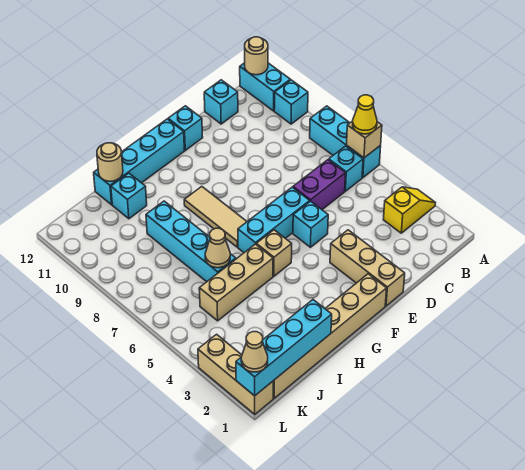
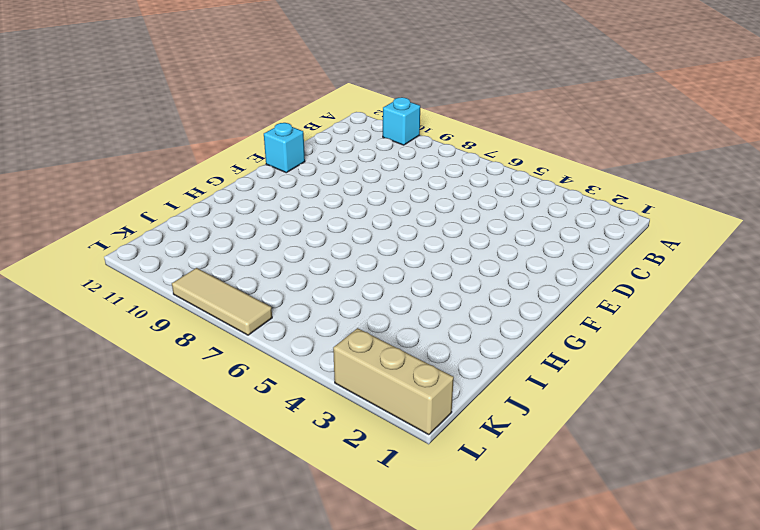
tan 1x3 tile [172,268,272,335] -> tan 1x3 tile moved to [184,187,247,247]
none -> yellow 1x2 slope [383,187,435,233]
none -> cyan 1x3 brick [310,106,381,177]
none -> cyan 1x2 brick [240,63,290,111]

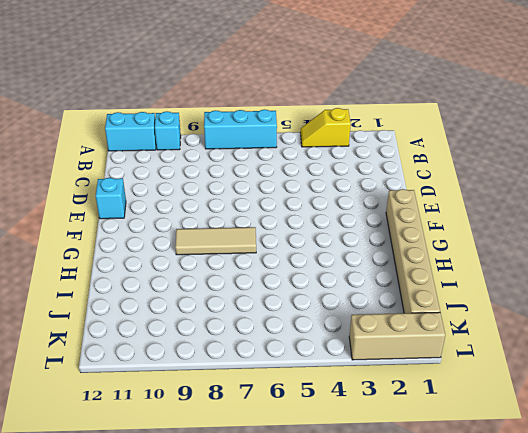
yellow 1x2 slope [300,108,351,147] -> yellow 1x2 slope turned to [383,187,435,233]
none -> cyan 1x1 brick [329,146,363,191]
none -> purple 1x2 brick [293,160,346,209]
none -> cyan 1x1 brick [204,80,238,124]

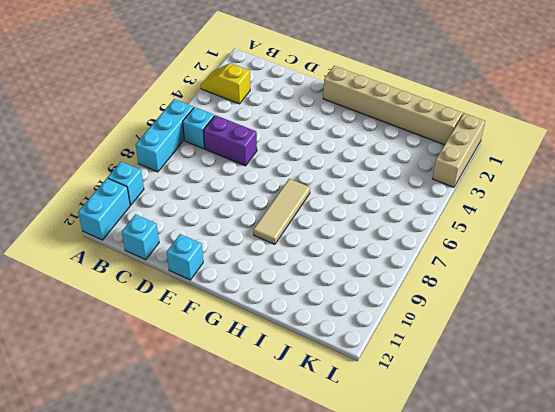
none -> tan 1x3 brick [330,230,405,306]
none -> cyan 1x1 brick [293,201,328,247]
none -> cyan 1x3 brick [238,187,310,253]

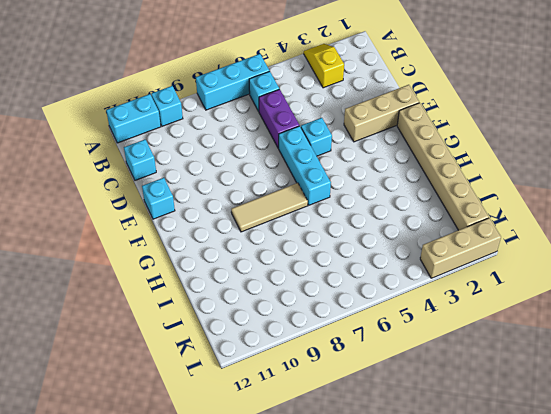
none -> cyan 1x4 brick [94,119,185,205]
none -> tan 1x1 brick [256,230,292,276]
none -> tan 1x3 brick [199,244,273,321]

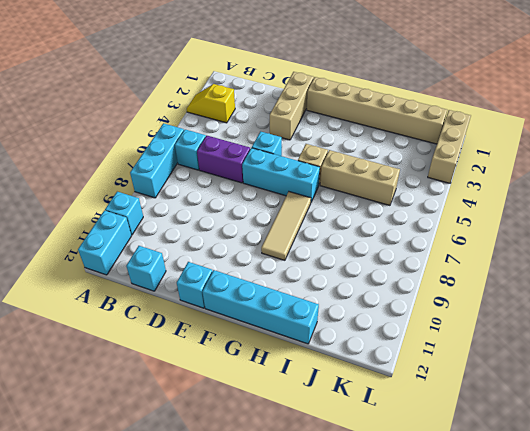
none -> cyan 1x4 brick [146,201,236,282]
none -> cyan 1x1 brick [111,173,147,219]
none -> tan 1x1 brick [347,121,382,158]

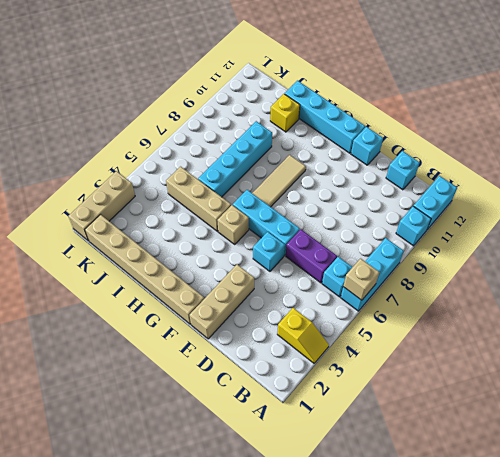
yellow 1x1 brick [270,94,300,132] -> cyan 1x1 brick [111,173,147,219]
none -> tan 1x1 round brick [245,37,268,75]
none -> cyan 1x4 brick [236,300,332,396]
none -> tan 1x1 cone [205,228,230,268]

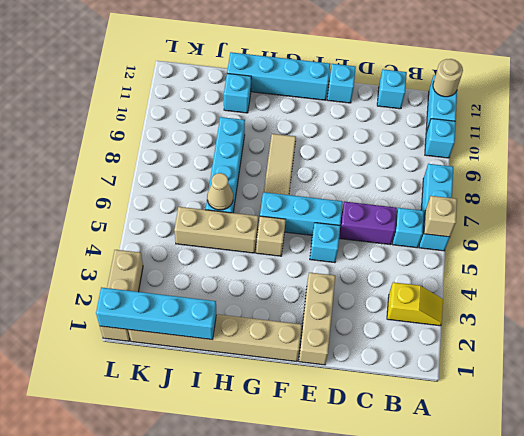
none -> tan 1x1 round brick [97,143,123,181]
none -> yellow 1x1 cone [353,95,377,134]
none -> tan 1x1 cone [241,332,268,372]

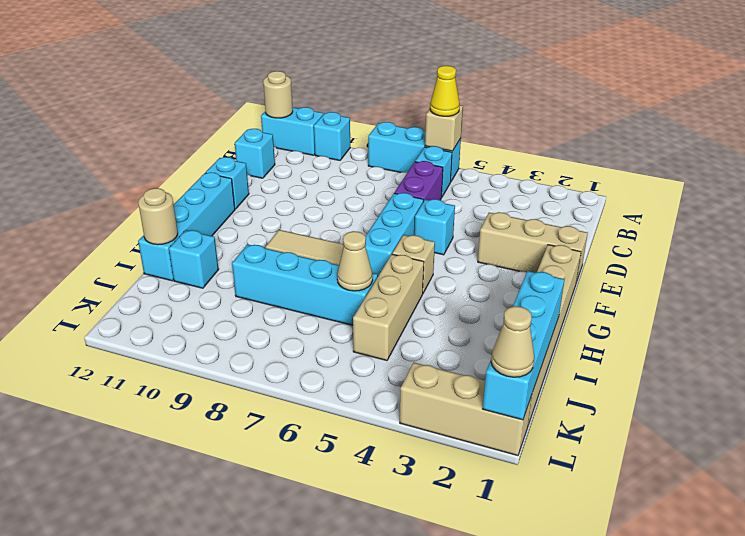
none -> yellow 1x2 slope [383,187,435,233]

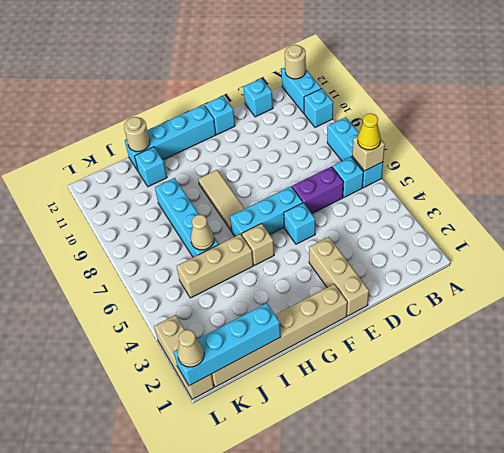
none -> yellow 1x2 slope [383,187,435,233]

